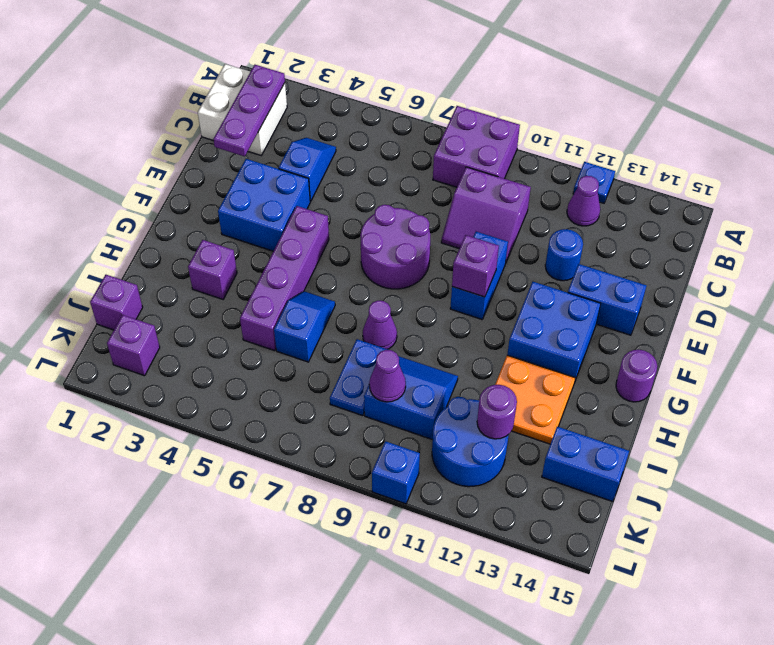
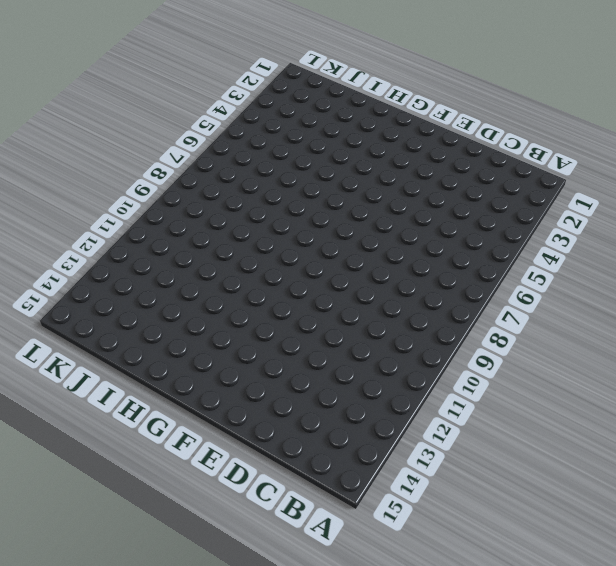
none -> purple 2x2 brick [433,106,520,187]
none -> blue 1x1 plate [573,162,615,203]
none -> white 2x2 brick [198,64,287,156]

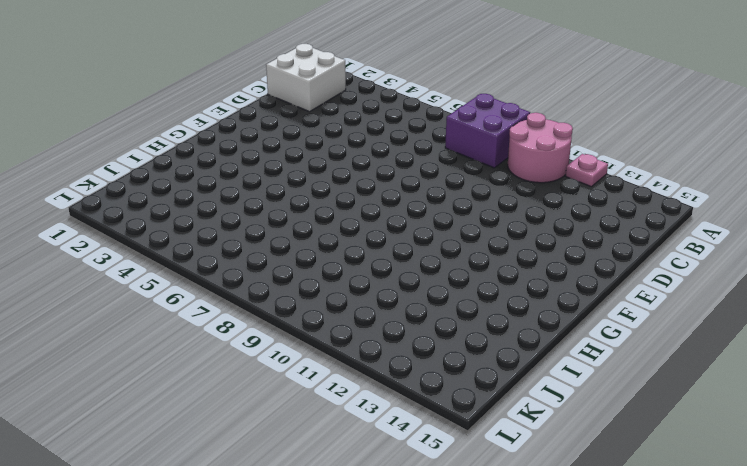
pink 2x2 round brick [508,113,573,183] -> none
pink 1x1 plate [566,154,608,187] -> blue 1x1 plate [573,162,615,203]
none -> purple 1x1 cone [567,176,600,226]
none -> blue 1x2 slope [279,138,336,201]
none -> purple 2x2 slope [441,167,531,262]

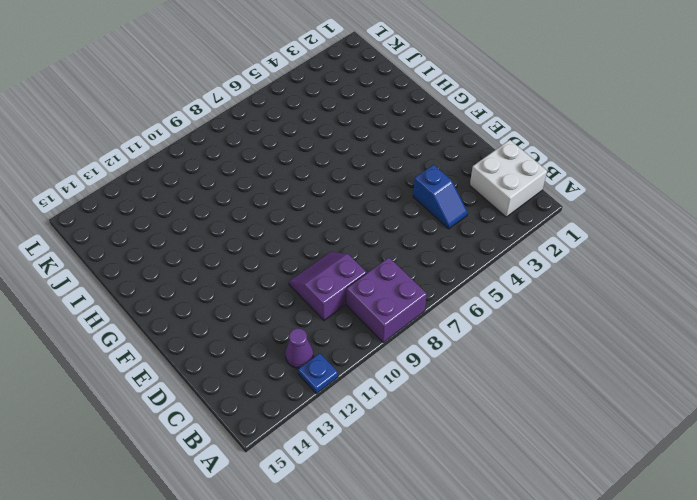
none -> blue 1x1 round brick [545,229,583,281]
none -> blue 2x2 brick [218,159,310,251]
none -> purple 2x2 round brick [360,205,430,289]

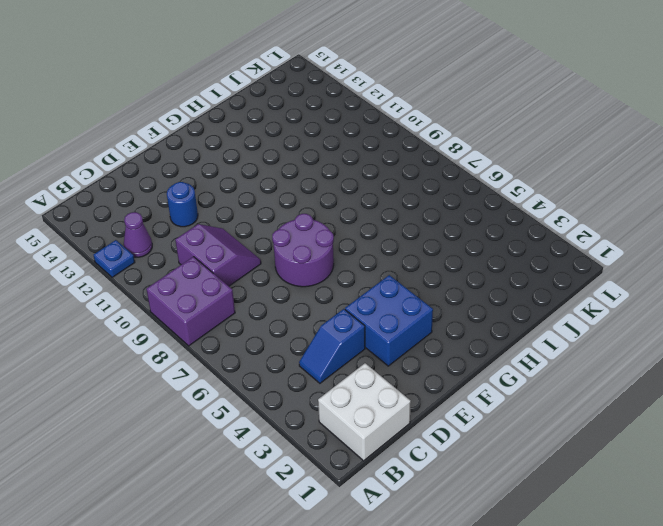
none -> blue 1x2 brick [450,232,508,319]
none -> blue 1x2 brick [568,264,646,335]
none -> purple 1x4 brick [240,206,329,351]

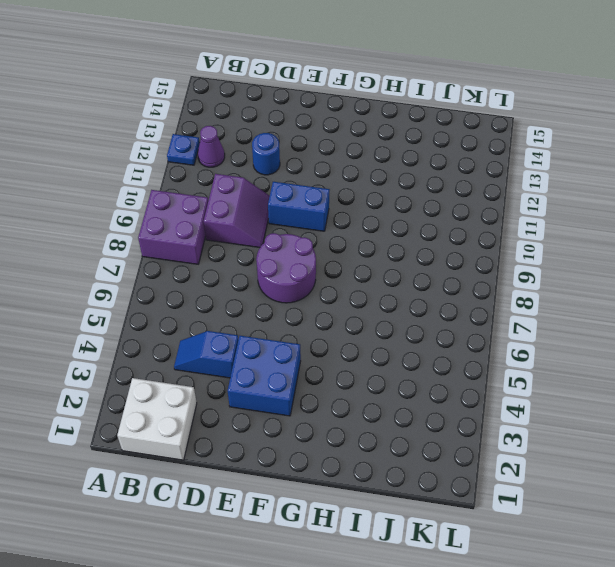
none -> blue 1x2 brick [568,264,646,335]
none -> purple 1x4 brick [240,206,329,351]
none -> blue 2x2 brick [507,282,601,381]

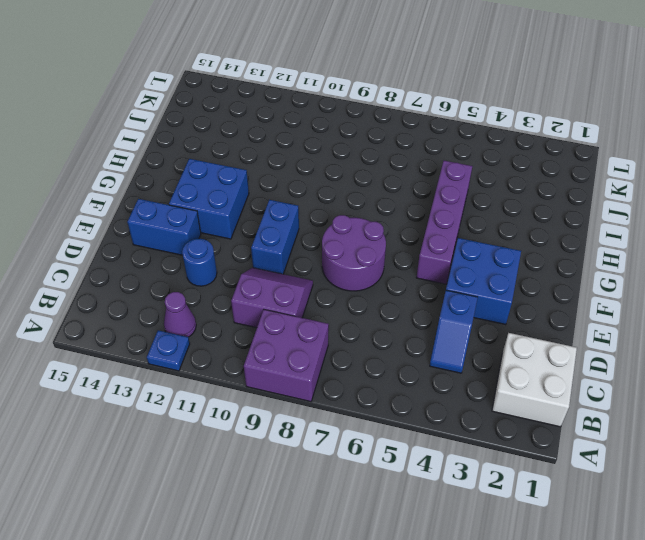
none -> purple 1x1 round brick [616,350,657,402]
none -> purple 1x1 brick [188,240,237,299]
none -> blue 1x2 slope [274,291,335,362]

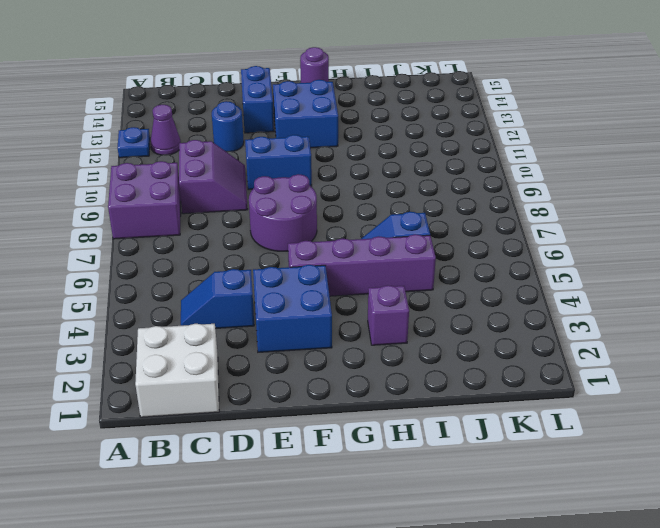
none -> purple 1x1 cone [363,301,397,349]
none -> orange 2x2 plate [495,355,575,444]
none -> blue 1x2 plate [330,339,388,416]

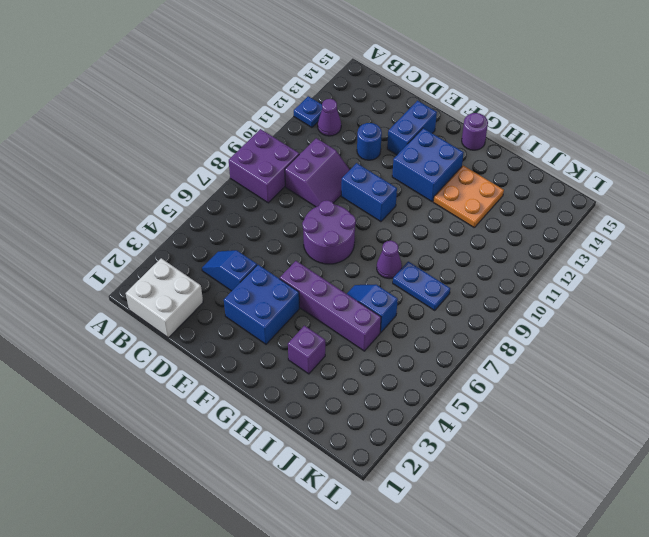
none -> blue 2x2 slope [364,356,458,440]
none -> purple 1x1 brick [90,275,143,330]
none -> blue 2x2 round brick [432,397,509,487]

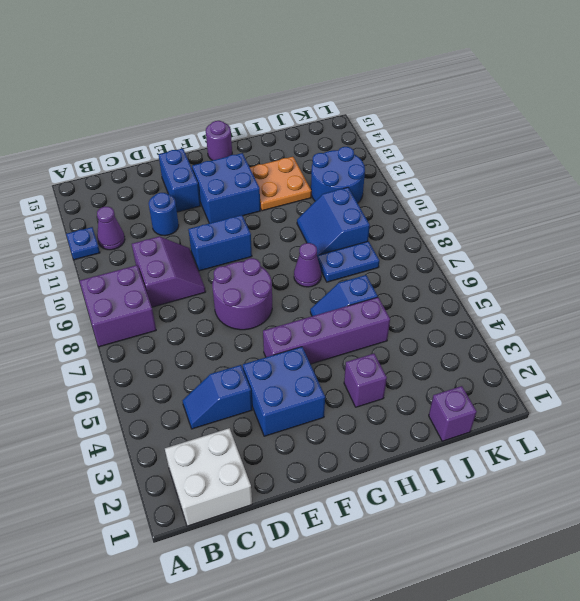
none -> blue 1x2 brick [542,426,629,502]
none -> purple 1x1 brick [107,315,160,376]
none -> blue 1x1 brick [372,441,420,504]

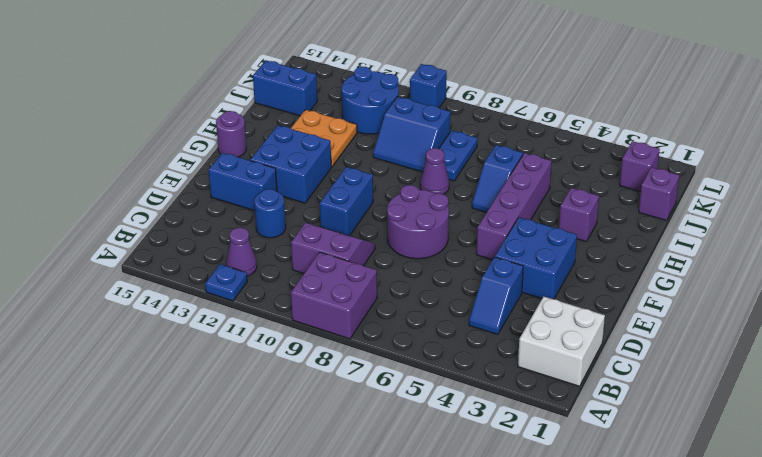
none -> purple 1x3 plate [213,65,285,157]
none -> purple 1x1 brick [452,235,499,297]
none -> purple 1x1 cone [369,350,406,402]

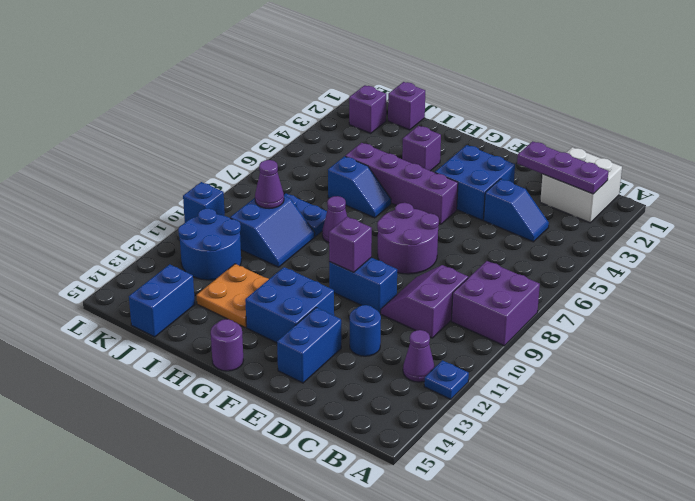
none -> purple 1x1 round brick [477,385,517,439]

